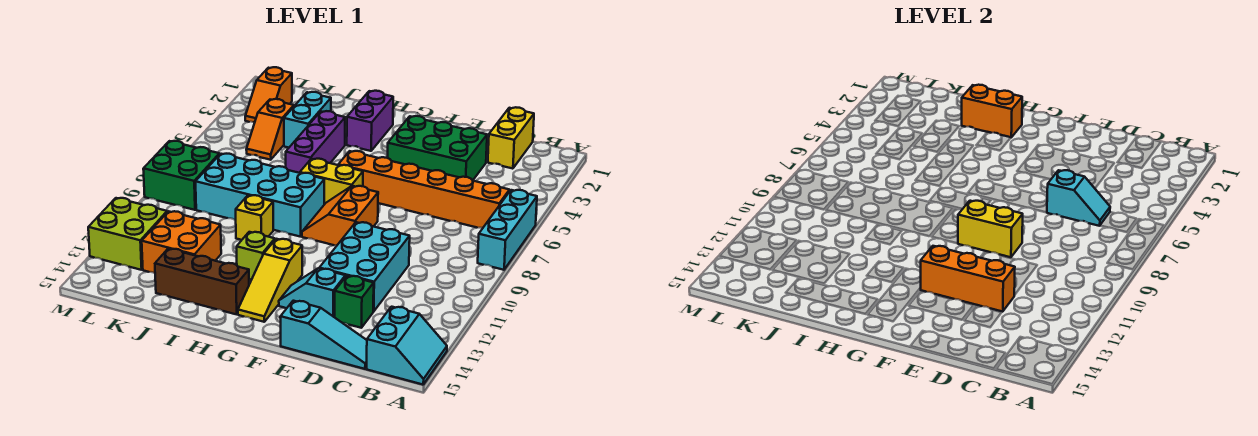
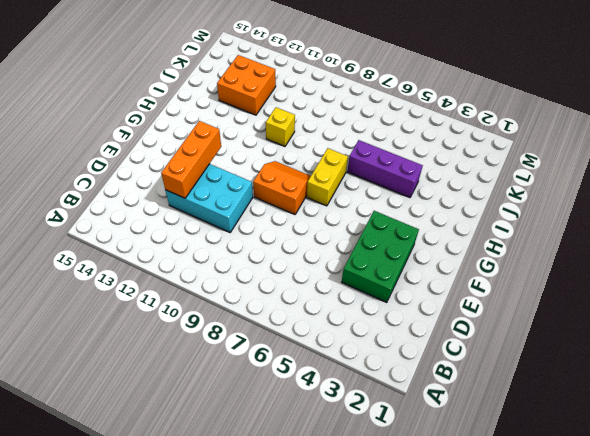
none -> cyan 1x3 brick [478,190,537,270]
none -> cyan 2x2 slope [367,307,447,385]
none -> orange 1x6 brick [338,151,509,228]

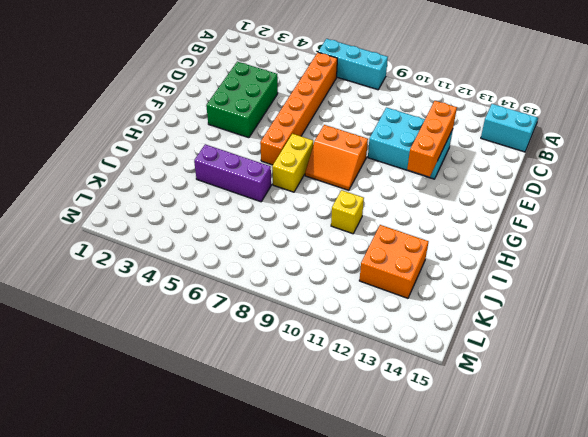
none -> yellow 1x2 brick [488,107,534,169]
none -> cyan 1x3 slope [280,301,367,369]
none -> green 1x1 brick [335,276,374,328]

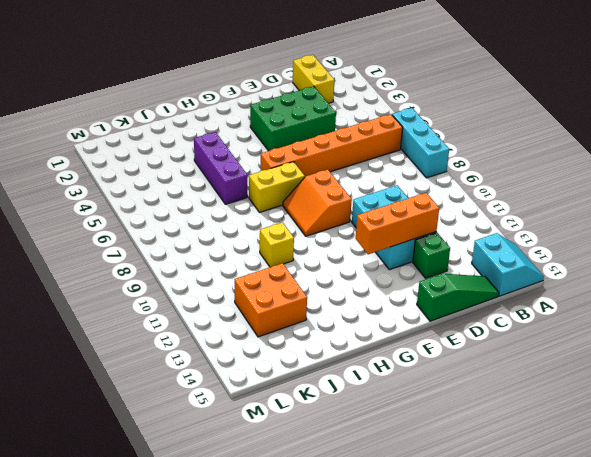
green 1x3 slope [417,274,499,321] -> cyan 1x3 slope [280,301,367,369]
none -> cyan 1x2 slope [279,268,345,317]
none -> yellow 1x3 slope [238,239,302,322]
none -> purple 1x2 brick [347,91,393,151]

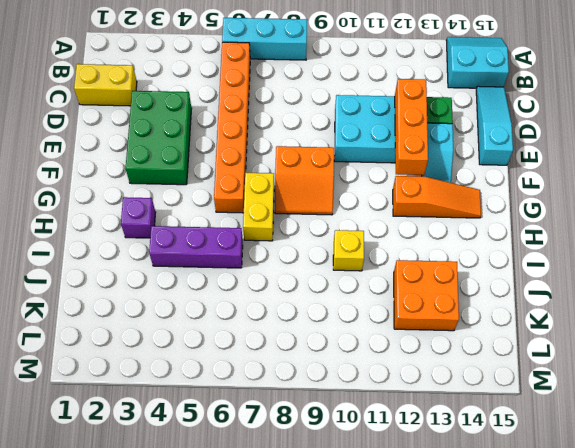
orange 1x3 slope [393,176,481,218] -> yellow 1x3 slope [238,239,302,322]
purple 1x1 brick [121,197,156,238] -> purple 1x2 brick [347,91,393,151]
none -> cyan 2x4 brick [196,154,324,237]
none -> lime 1x1 brick [237,232,275,280]
none -> brown 1x3 brick [155,249,249,314]

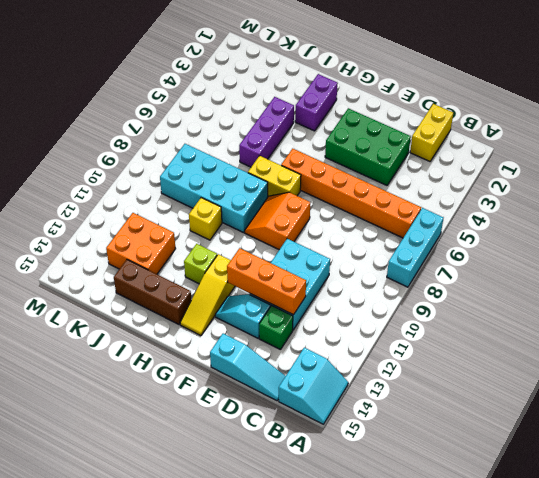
none -> cyan 1x2 brick [284,92,331,147]
none -> orange 1x2 slope [246,99,294,160]
none -> orange 1x2 slope [245,67,292,122]

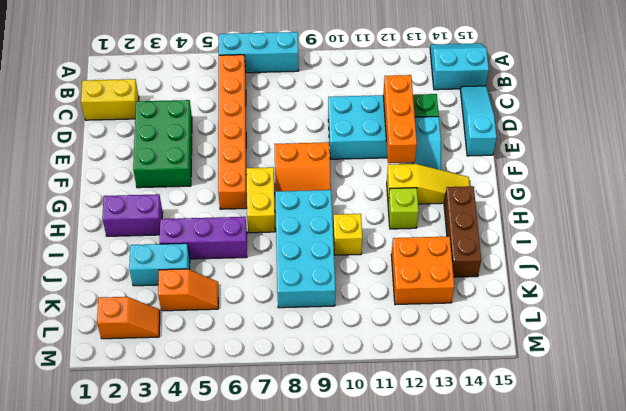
none -> green 2x2 brick [143,141,219,210]
none -> lime 2x2 brick [88,198,167,270]
none -> cyan 1x2 slope [1047,170,1110,226]

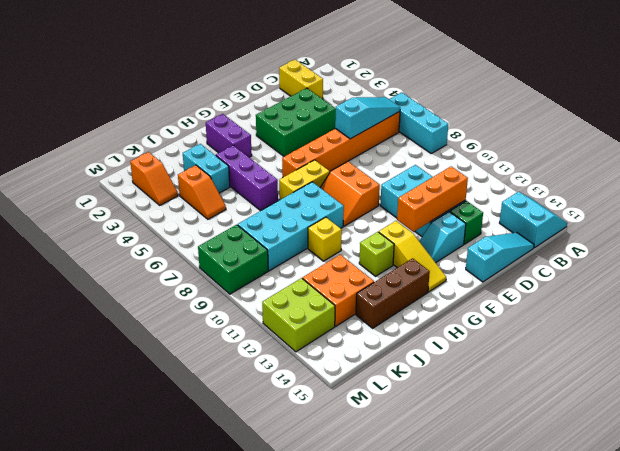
cyan 1x3 slope [335,97,400,139] -> cyan 1x2 slope [1047,170,1110,226]
none -> yellow 1x2 brick [958,201,1023,257]
none -> orange 1x2 brick [962,85,1022,137]

